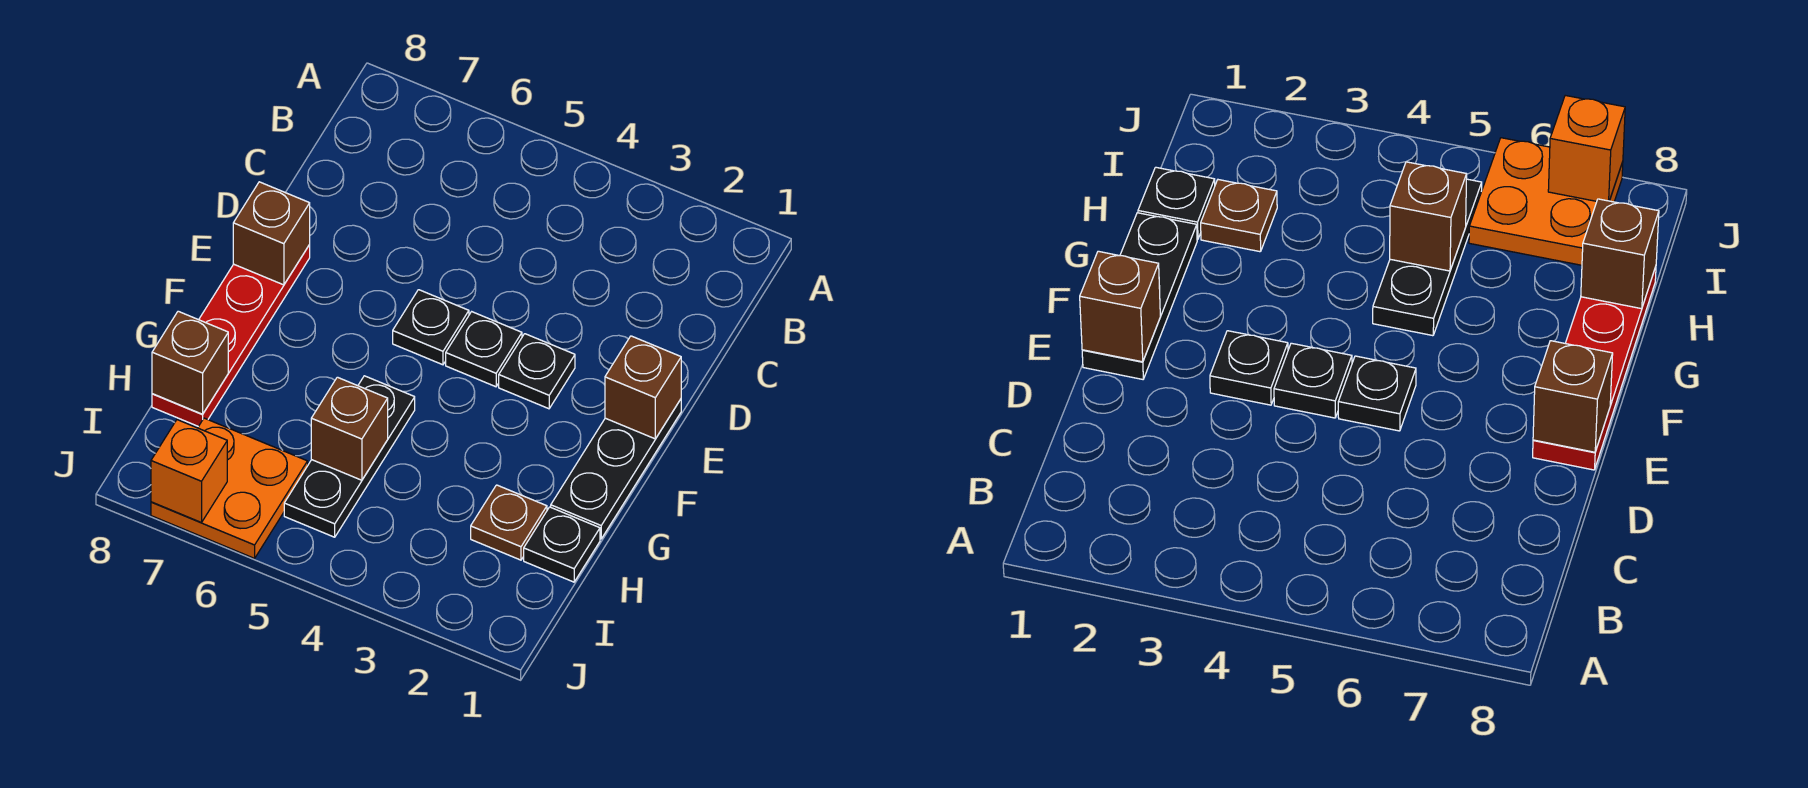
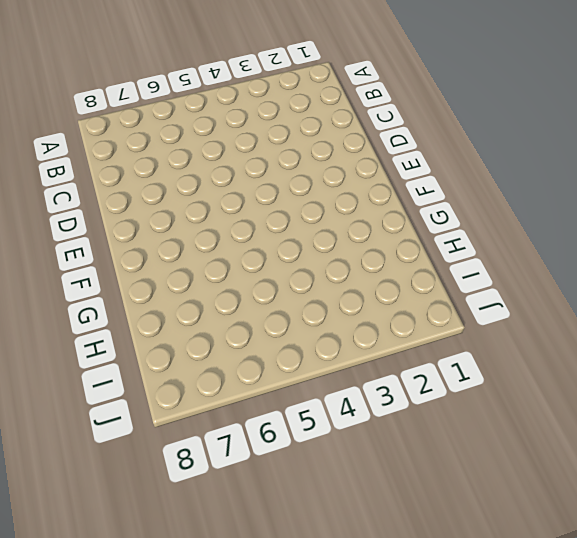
none -> black 1x3 plate [551,399,681,539]
none -> black 1x1 plate [499,334,575,409]
none -> black 1x1 plate [446,312,522,387]

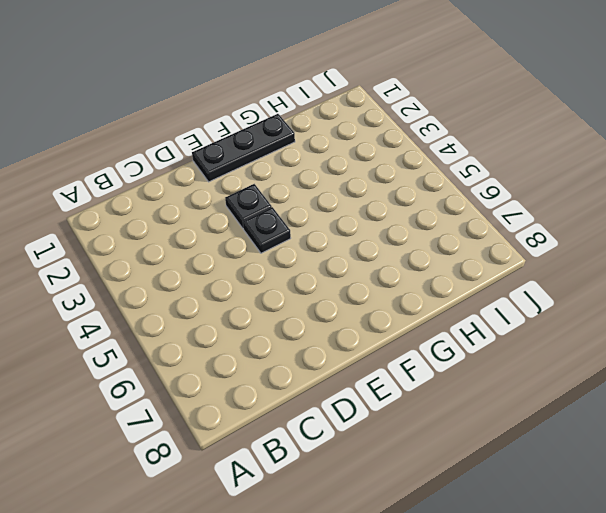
none -> black 1x1 plate [393,290,469,365]
none -> red 1x4 plate [152,245,310,426]
none -> black 1x3 plate [284,376,415,537]

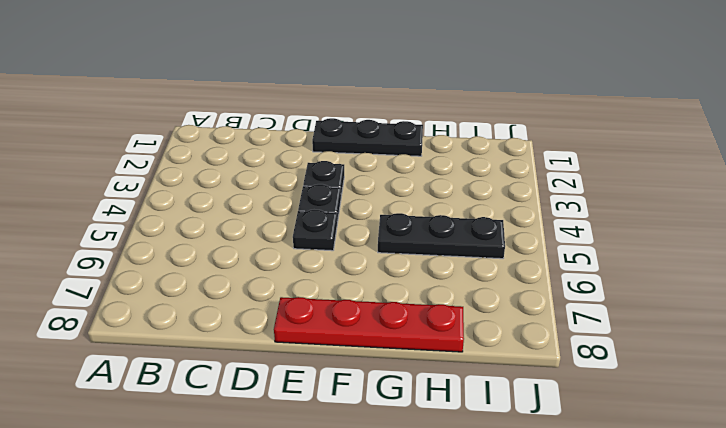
none -> black 1x1 plate [524,507,600,582]
none -> brown 1x1 plate [471,485,547,560]
none -> orange 2x2 plate [151,418,308,558]

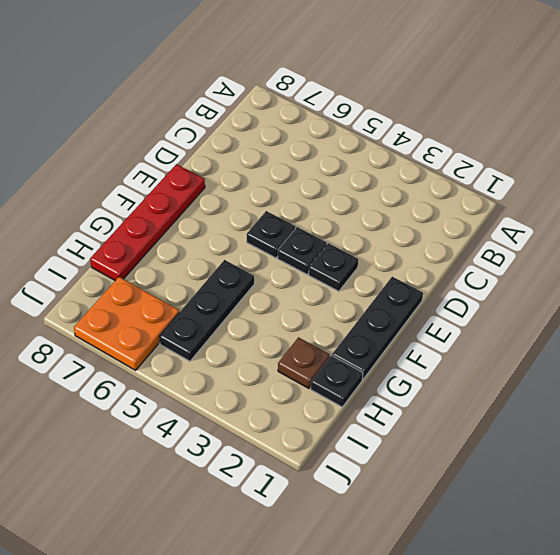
none -> brown 1x1 brick [605,336,681,439]
none -> brown 1x1 brick [233,182,310,285]
none -> brown 1x1 brick [311,377,388,480]

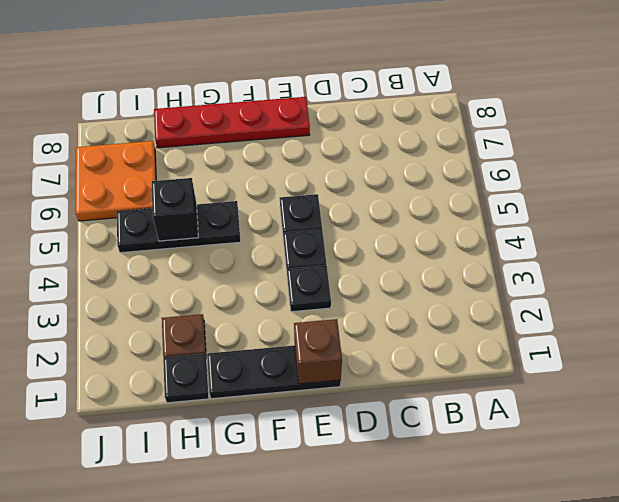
black 1x1 brick [152,178,198,241] -> brown 1x1 brick [311,377,388,480]
none -> brown 1x1 brick [233,182,310,285]
none -> brown 1x1 brick [152,311,228,414]
none -> orange 1x1 brick [151,420,227,523]

